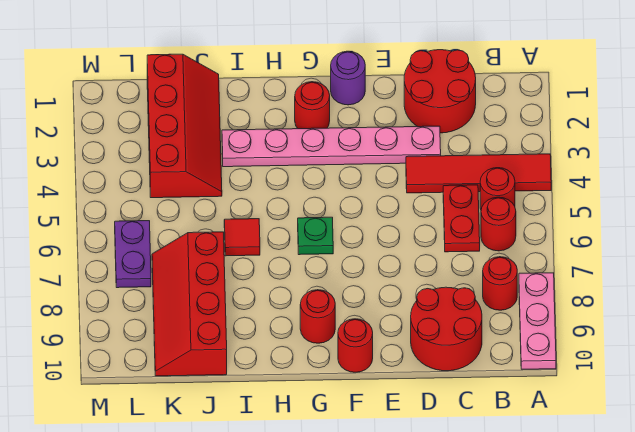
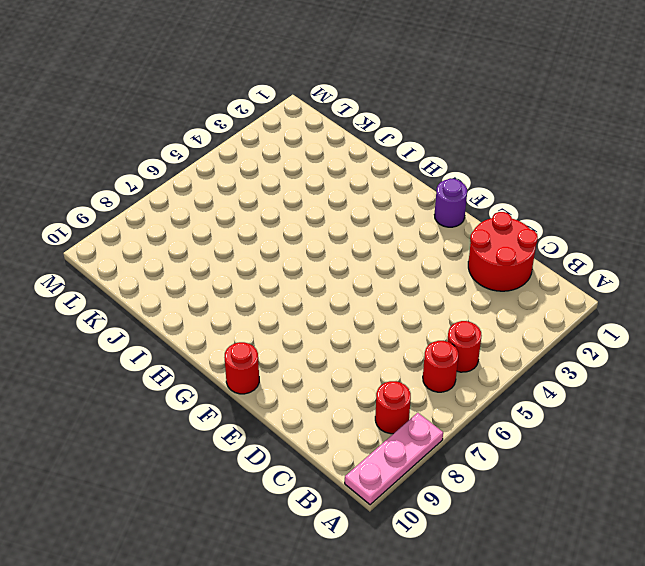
none -> red 1x4 tile [406,154,551,193]
none -> red 1x2 plate [443,185,480,252]
none -> red 2x2 round brick [411,287,482,371]

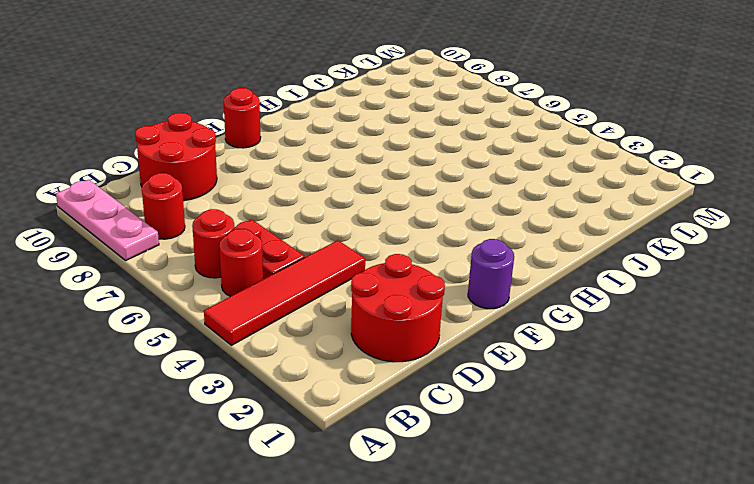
none -> pink 1x6 plate [222,126,441,167]
none -> red 1x1 round brick [295,82,330,129]
none -> green 1x1 plate [298,217,333,255]

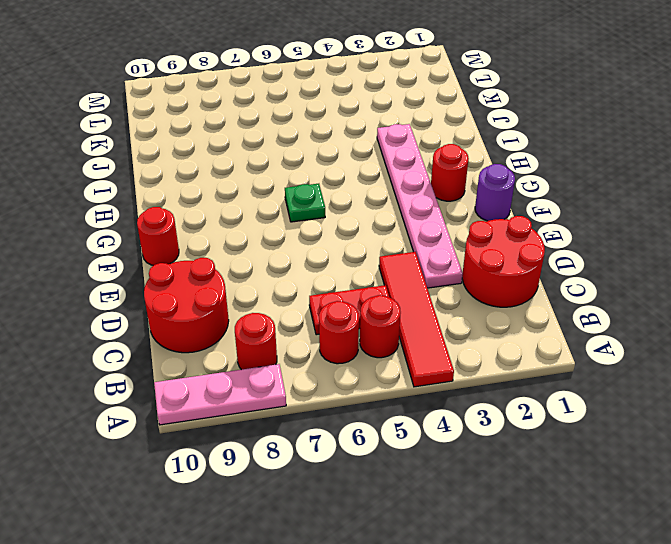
none -> red 1x1 round brick [300,290,335,343]
none -> red 1x1 tile [224,219,260,256]
none -> red 2x4 slope [147,54,222,198]

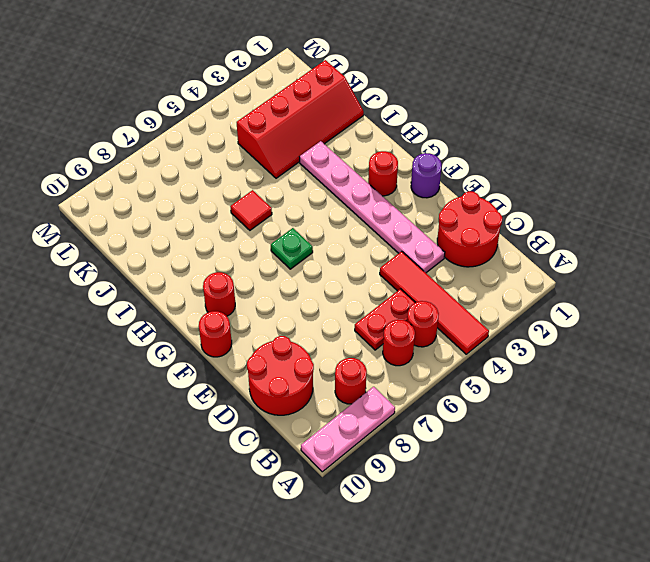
none -> red 2x4 slope [152,232,227,376]
none -> purple 1x2 plate [115,221,151,288]

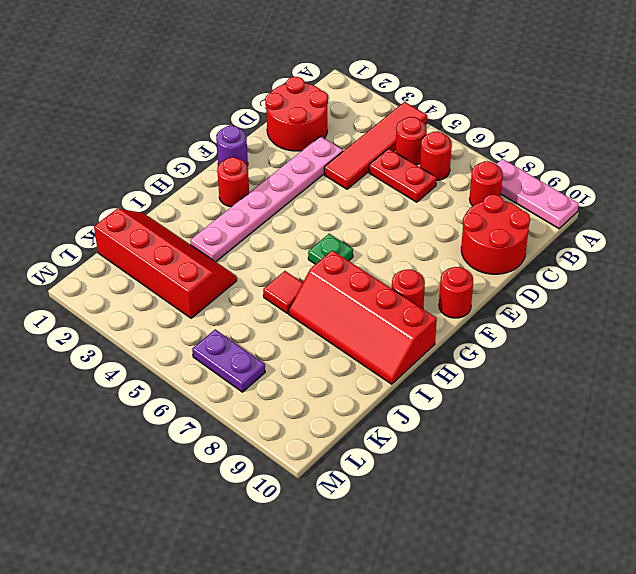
red 2x4 slope [288,250,437,384] -> red 2x4 slope moved to [152,232,227,376]

